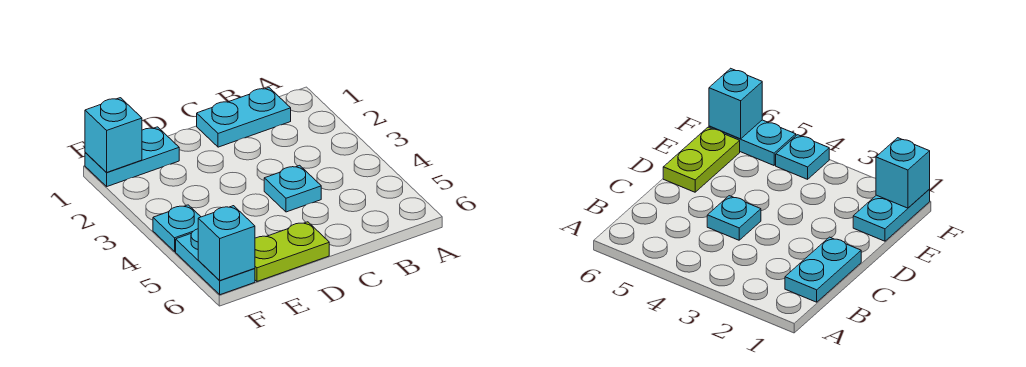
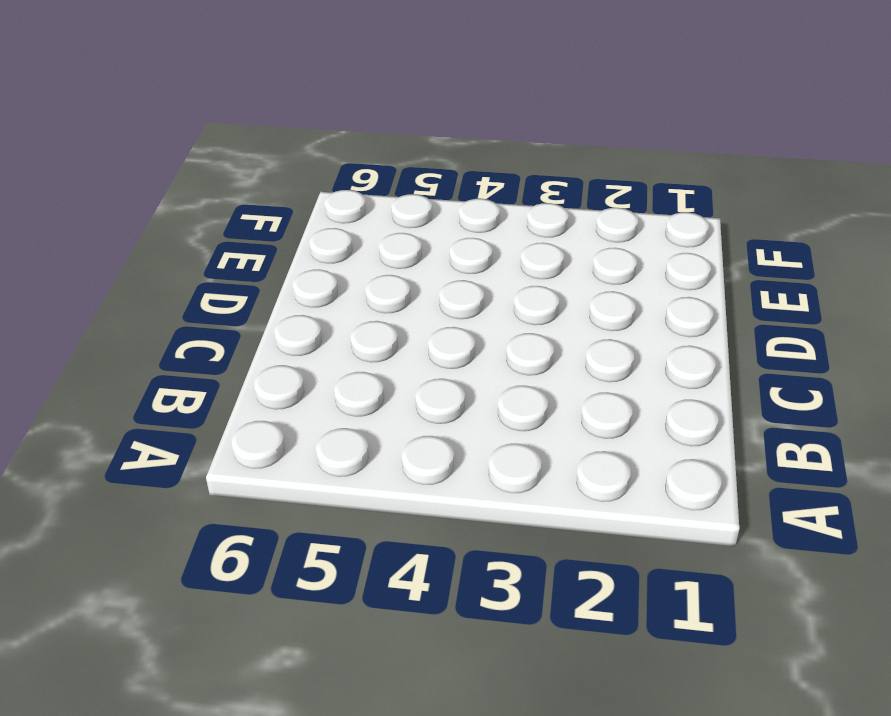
none -> cyan 1x2 plate [197,88,291,147]
none -> cyan 1x1 plate [264,165,321,212]

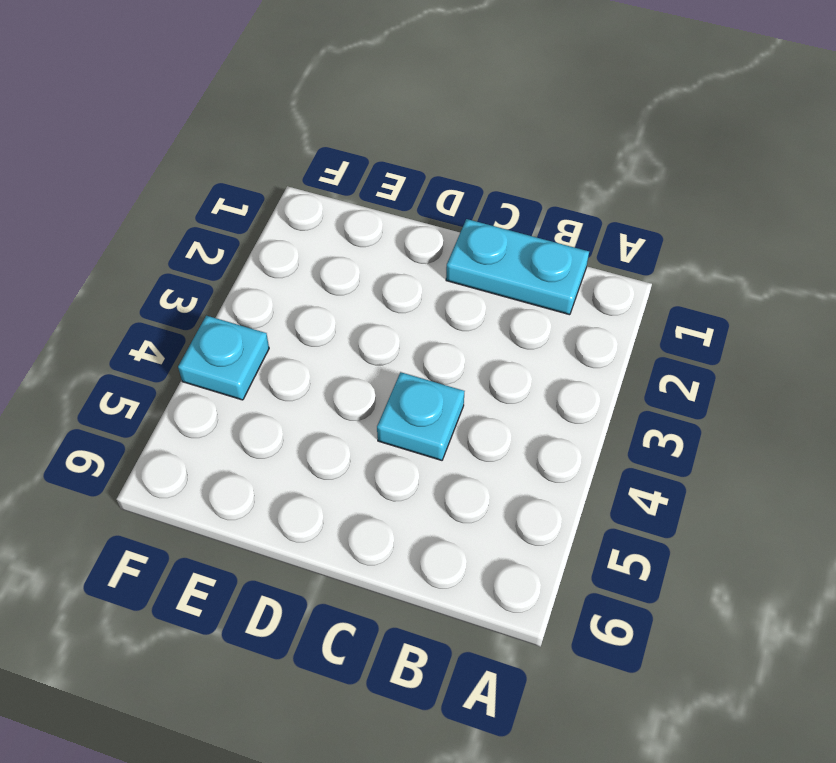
none -> lime 1x2 plate [255,222,329,281]
none -> cyan 1x2 plate [85,127,179,186]

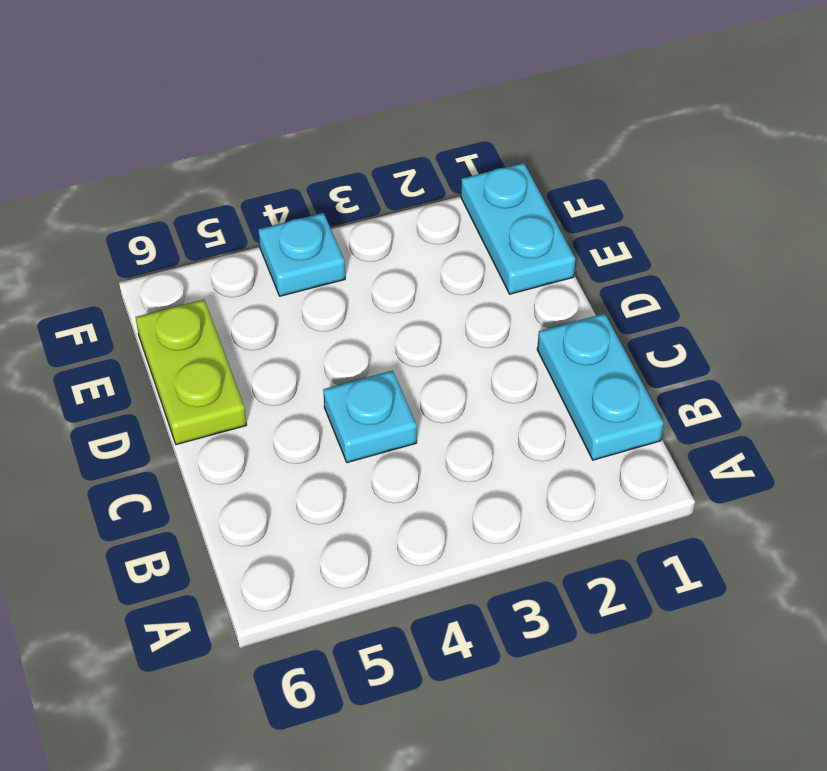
none -> cyan 1x2 plate [176,229,255,295]
none -> cyan 1x1 brick [85,98,142,173]

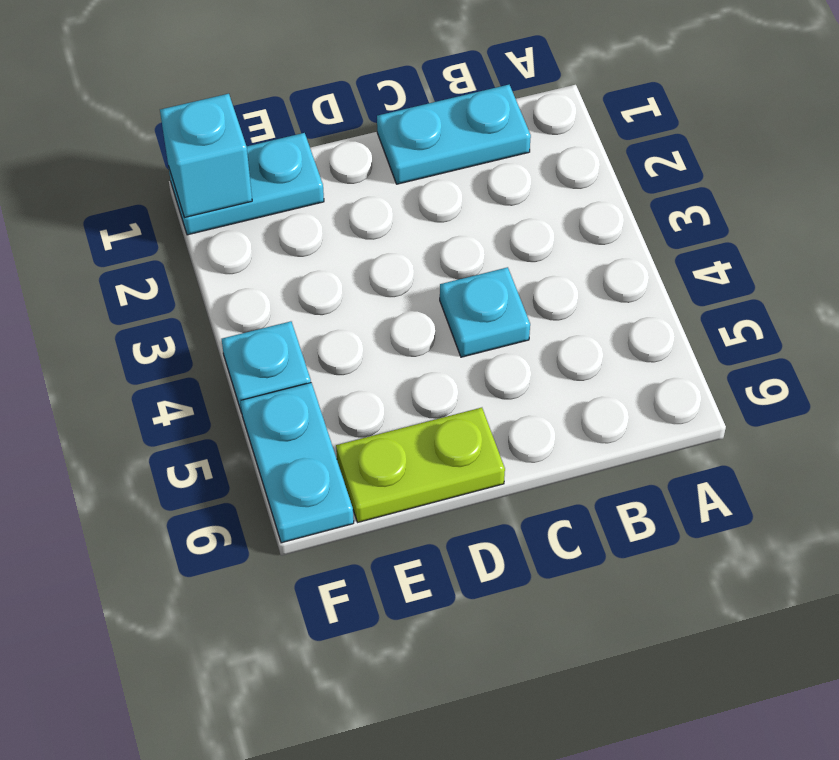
none -> cyan 1x1 brick [198,206,255,280]

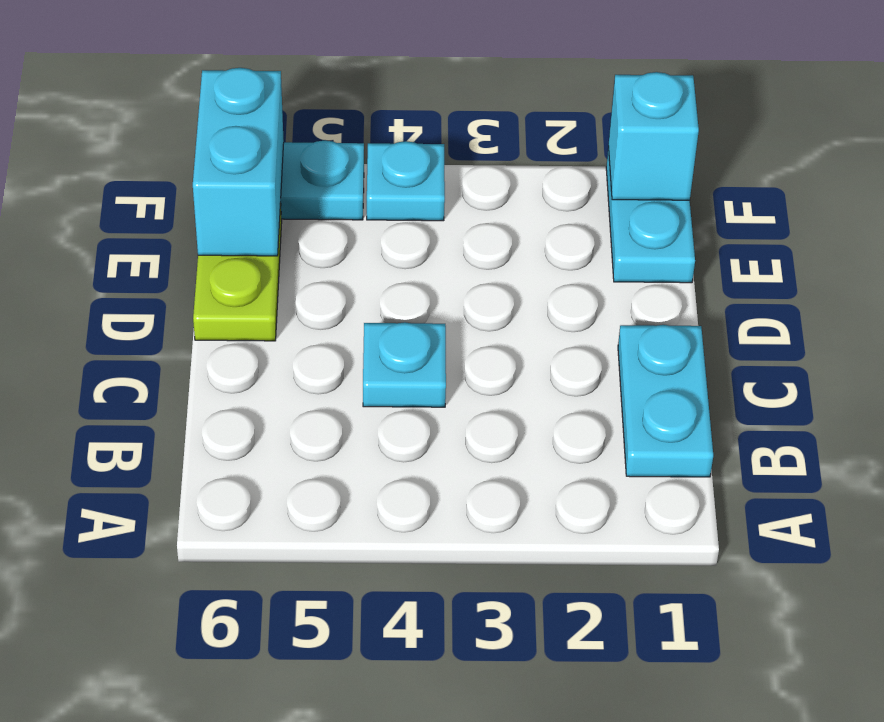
cyan 1x2 brick [193,68,284,256] -> cyan 1x1 brick [198,206,255,280]

